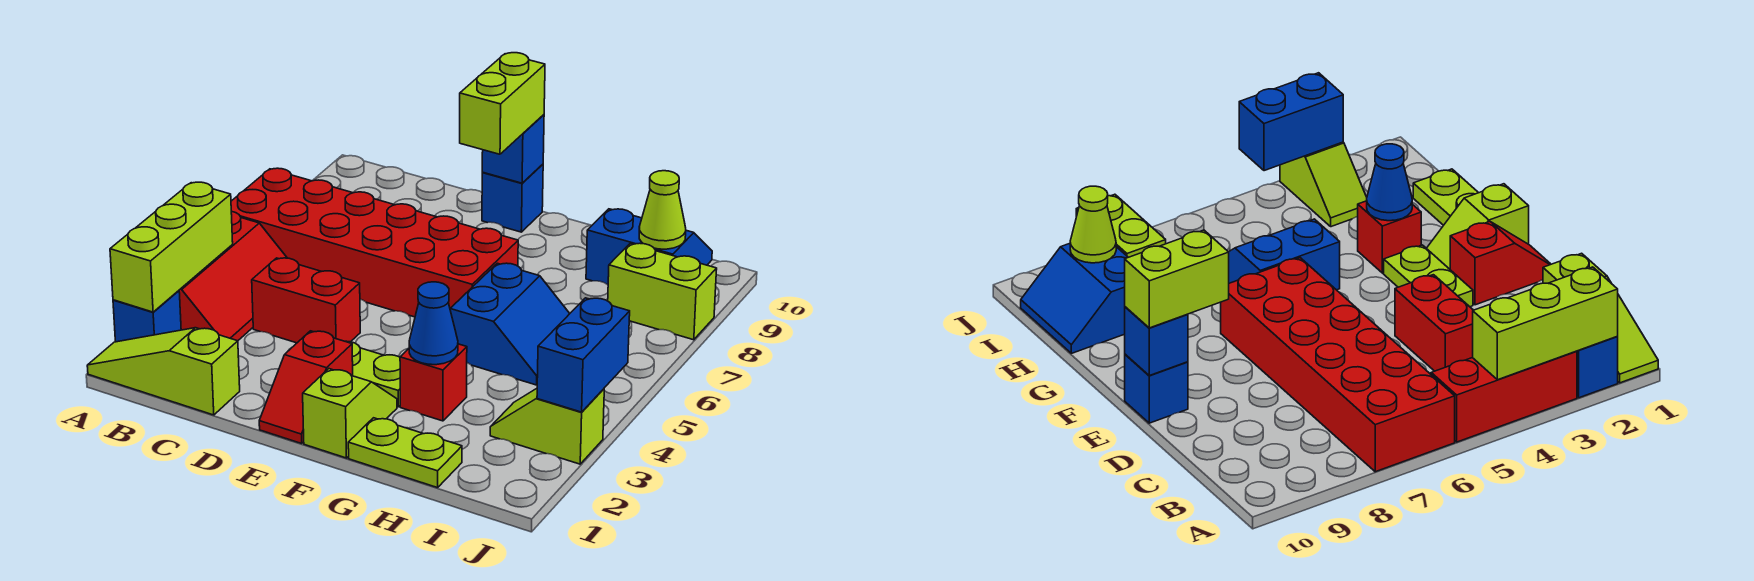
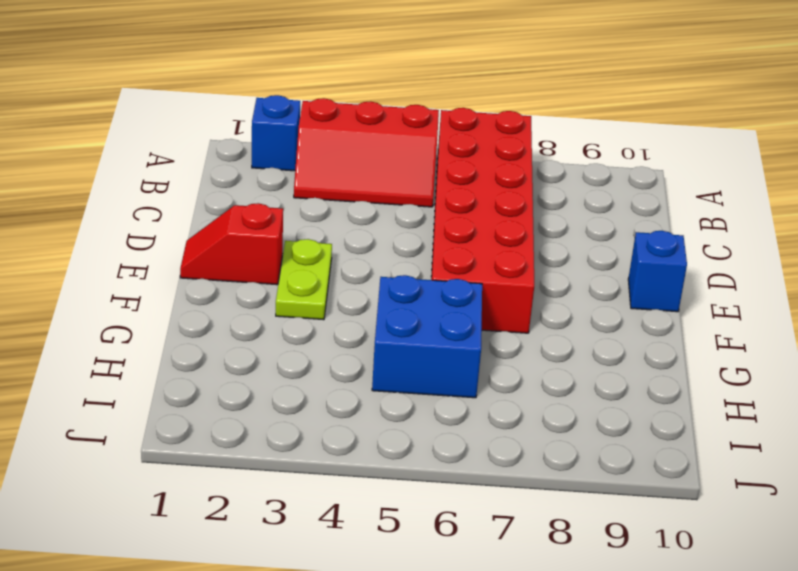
blue 2x2 brick [372,275,482,398] -> blue 2x2 slope [450,263,570,385]
none -> lime 1x3 slope [87,328,240,415]
none -> red 1x2 brick [252,258,360,343]
none -> lime 1x2 slope [303,369,397,458]

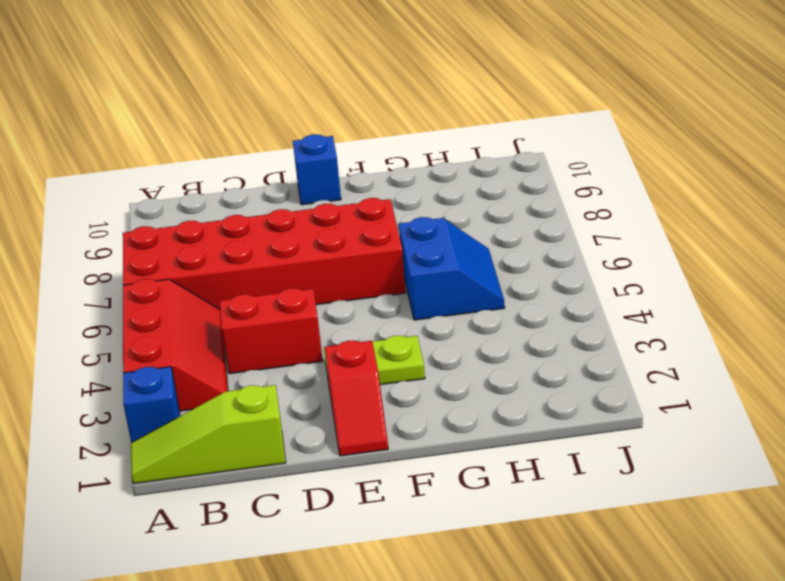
none -> lime 1x2 slope [303,369,397,458]
none -> lime 1x2 plate [348,418,462,488]
none -> red 1x1 brick [400,344,467,421]

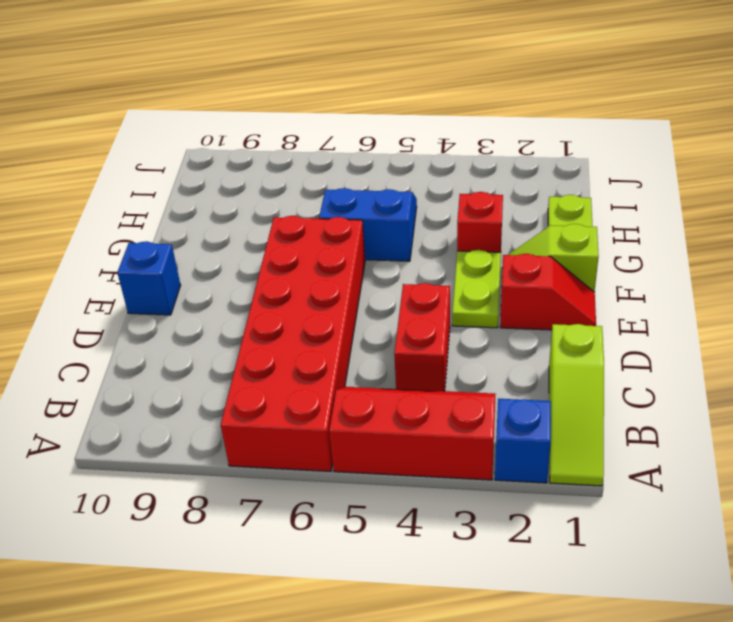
none -> blue 2x2 slope [586,209,712,285]
none -> lime 1x2 slope [490,389,604,464]
none -> lime 1x2 brick [608,243,717,340]

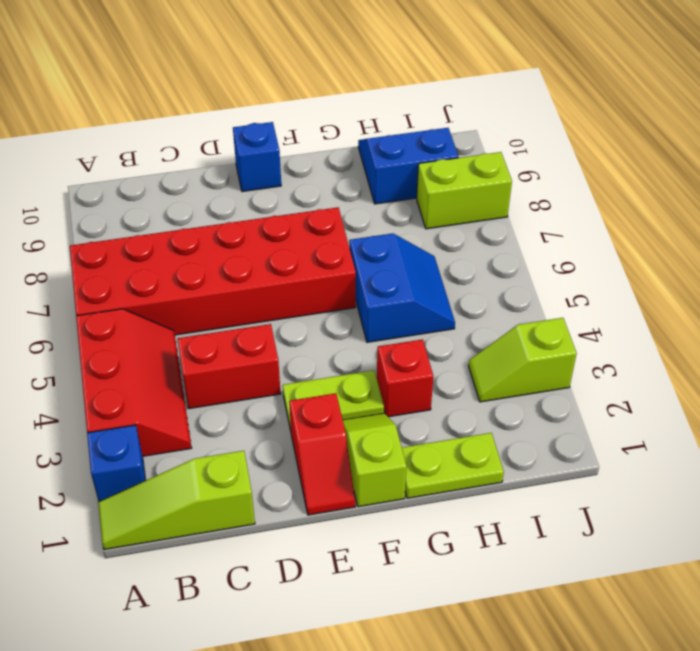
none -> lime 1x3 brick [110,182,233,312]
none -> blue 1x1 brick [482,115,544,183]
none -> blue 1x1 cone [409,282,458,365]

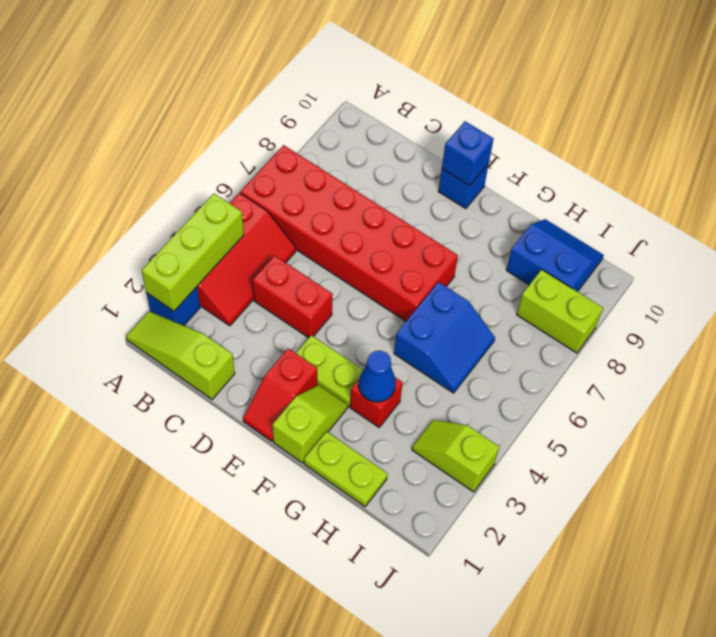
none -> lime 1x1 cone [639,171,686,249]
none -> blue 1x2 brick [537,298,630,412]
none -> lime 1x2 brick [460,53,545,154]

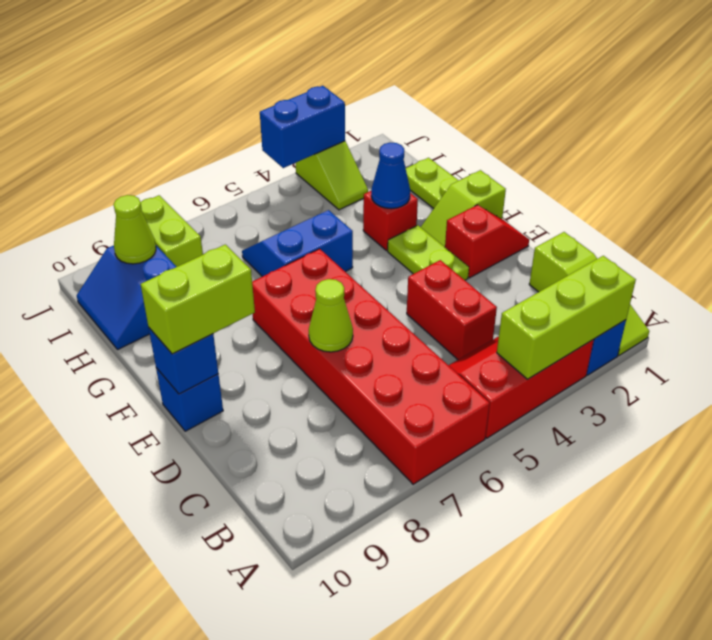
lime 1x1 cone [309,279,353,352] -> none

